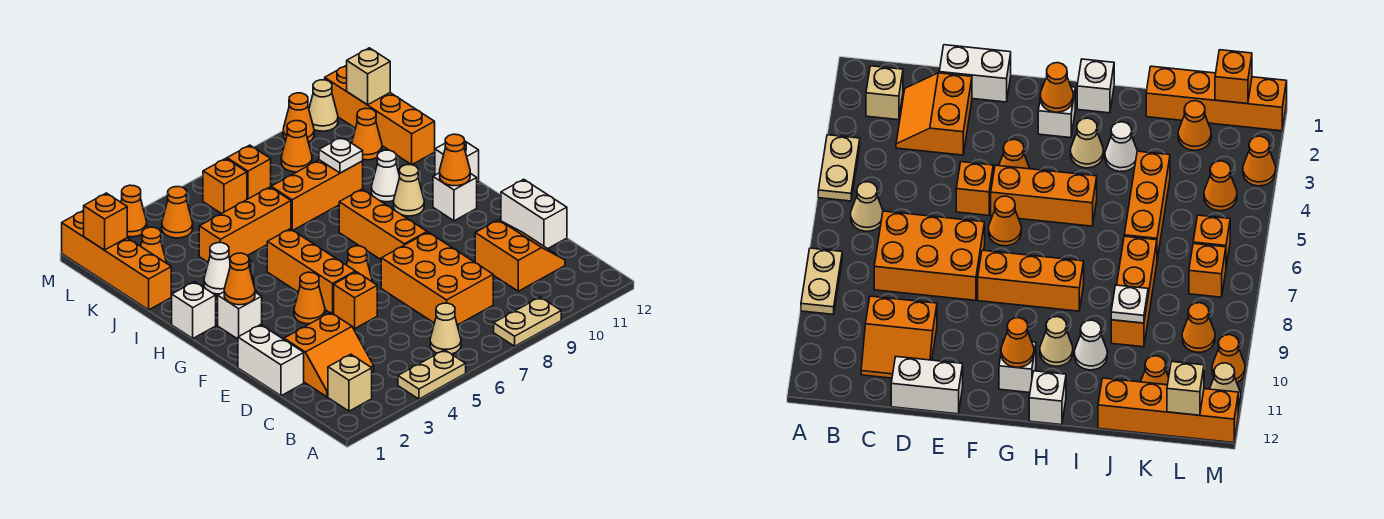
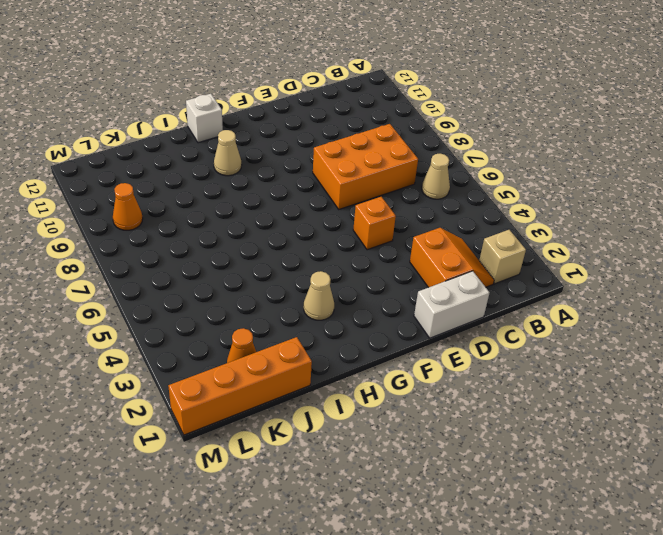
none -> tan 1x2 plate [398,350,466,399]
none -> tan 1x2 plate [494,297,561,346]
none -> orange 2x2 slope [475,220,565,291]
none -> white 1x2 brick [501,179,567,249]

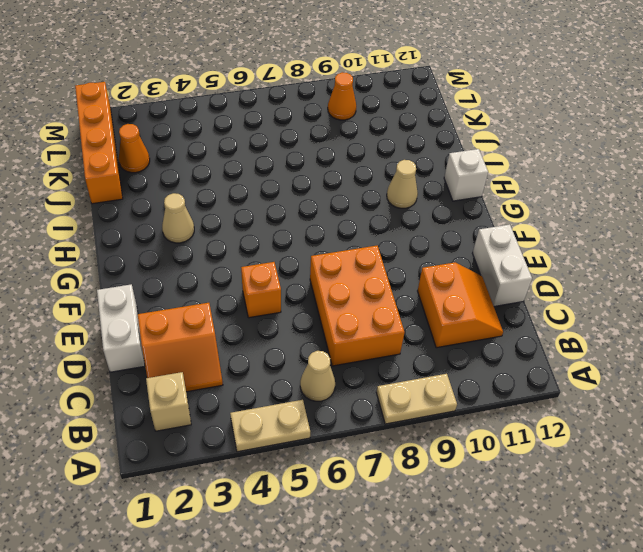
none -> orange 1x1 cone [294,272,325,324]
none -> orange 1x3 brick [267,229,355,314]
none -> orange 1x1 cone [347,246,373,282]
none -> orange 1x3 brick [339,189,427,259]

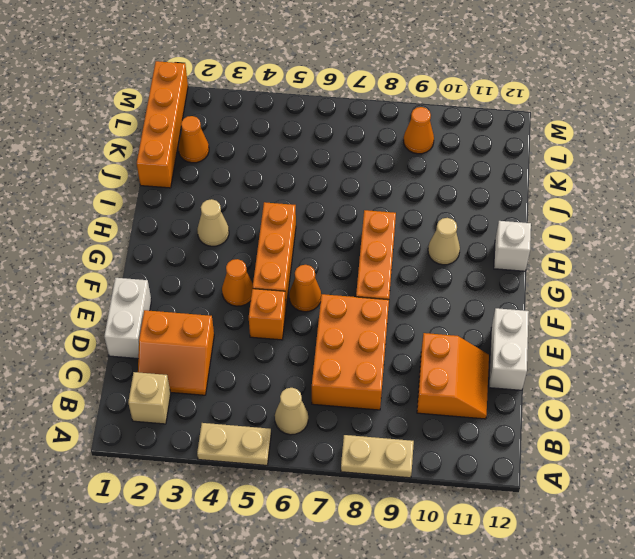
none -> white 1x1 brick [218,292,262,339]
none -> white 1x1 brick [433,173,477,221]
none -> white 1x1 brick [172,282,216,338]
none -> white 1x1 cone [204,243,230,294]

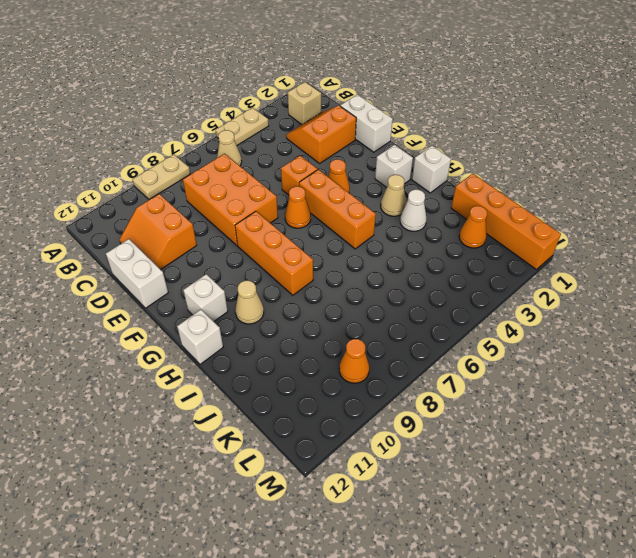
none -> white 1x1 cone [371,150,400,202]
none -> orange 1x3 brick [199,187,291,262]
none -> orange 1x3 brick [271,160,363,230]
none -> orange 1x4 brick [325,65,435,165]

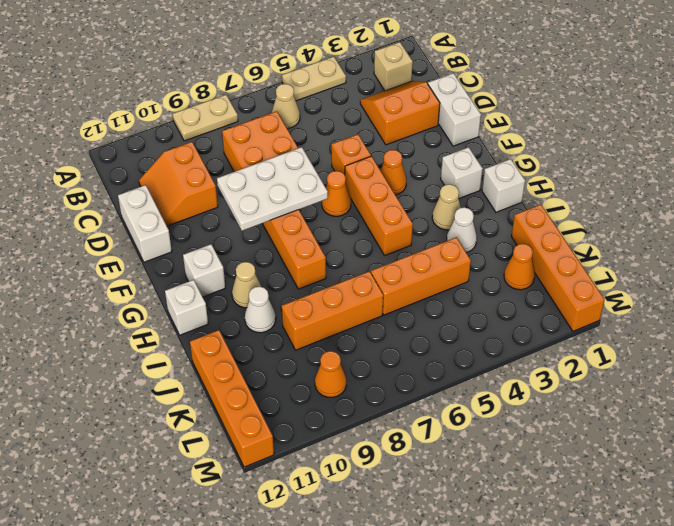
white 2x3 plate [217,147,328,231] -> none
none -> orange 1x1 cone [352,108,382,160]
none -> orange 1x1 cone [162,187,193,238]
none -> orange 1x1 brick [203,159,247,214]
none -> orange 1x1 brick [227,145,271,199]

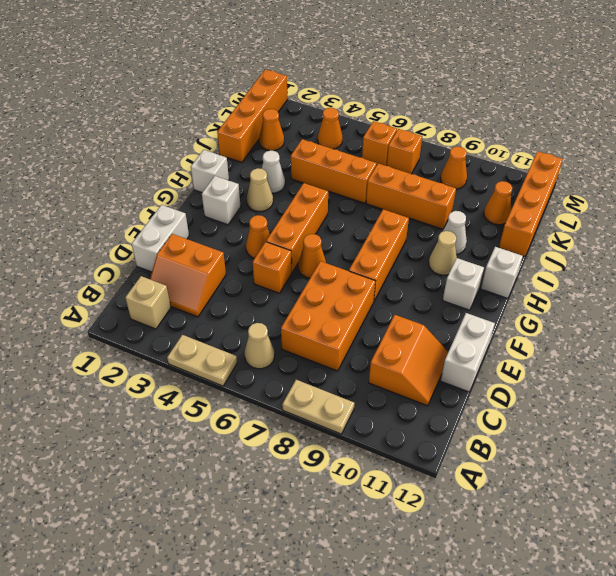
none -> orange 1x1 cone [121,185,147,237]
none -> orange 1x1 cone [283,93,314,142]
none -> tan 1x1 cone [309,80,338,131]
none -> orange 1x1 cone [224,253,255,305]

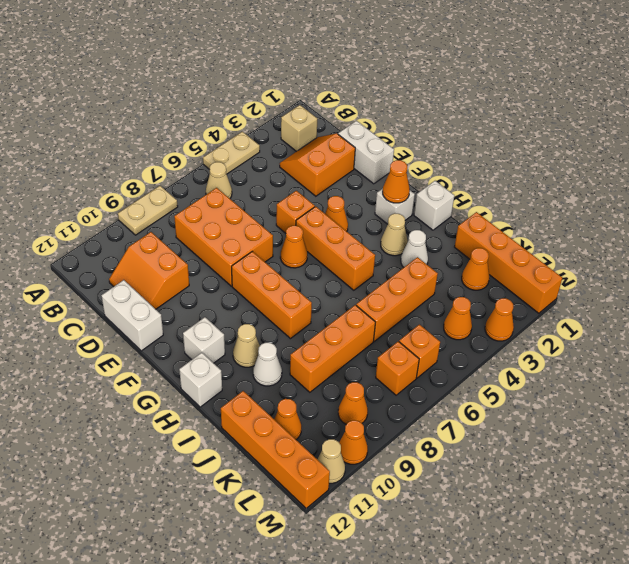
none -> orange 1x1 cone [440,134,470,186]
none -> white 1x1 plate [319,137,363,173]
none -> orange 1x1 brick [84,193,127,250]
none -> tan 1x1 brick [347,48,390,105]

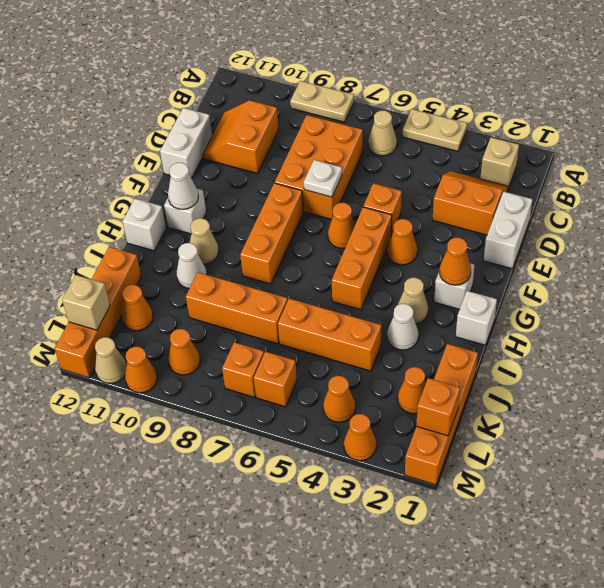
white 1x1 plate [304,160,342,197] -> white 1x1 plate moved to [319,137,363,173]
white 1x1 cone [168,163,198,209] -> orange 1x1 cone [440,134,470,186]

